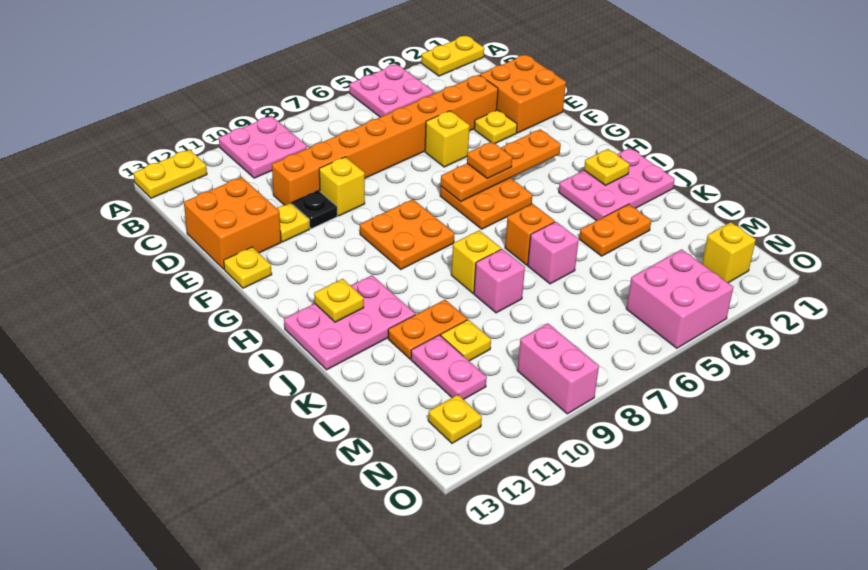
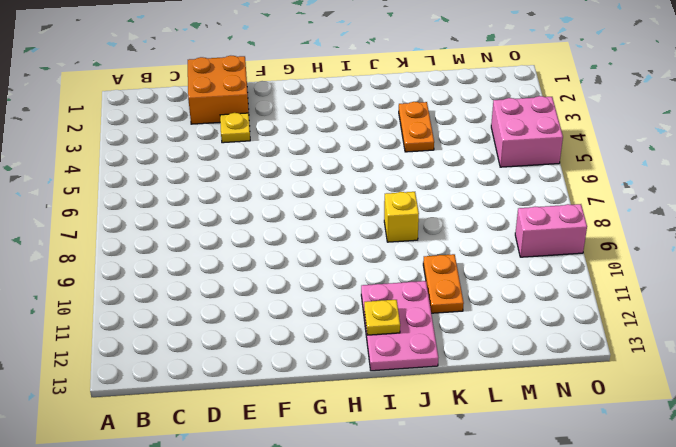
none -> yellow 1x2 plate [421,35,484,76]
none -> pink 2x2 plate [349,64,433,117]
none -> pink 2x2 plate [219,116,307,178]
none -> yellow 1x2 plate [134,150,207,198]

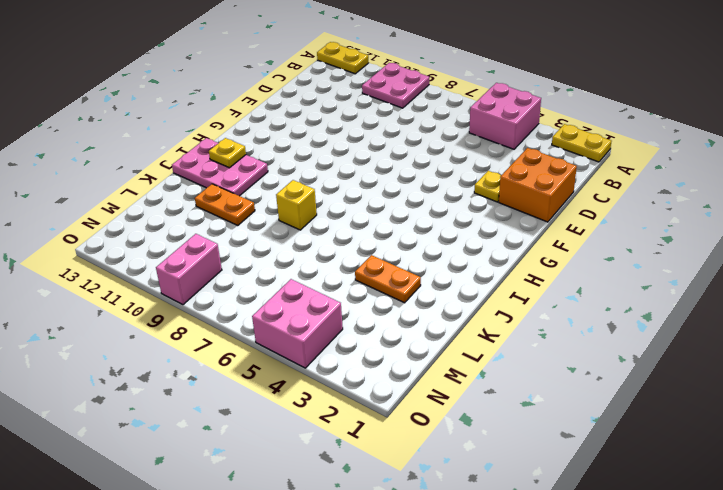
pink 2x2 brick [469,83,541,149] -> pink 2x2 plate [349,64,433,117]
none -> orange 1x8 brick [272,75,498,205]
none -> orange 2x2 brick [184,177,281,269]
none -> yellow 1x1 brick [425,111,470,167]
none -> yellow 1x1 brick [319,157,365,216]

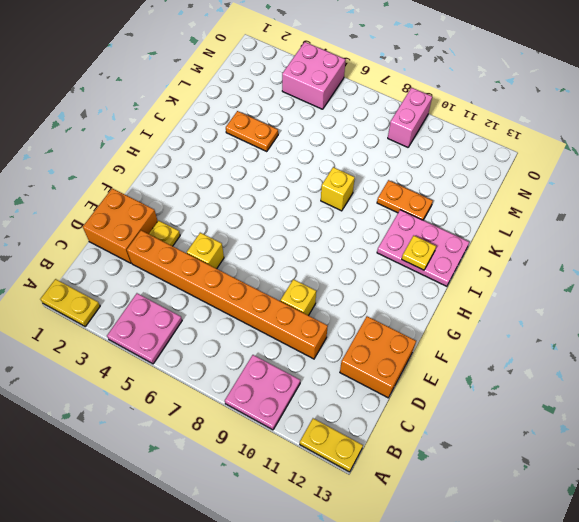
none -> black 1x1 plate [292,191,337,229]
none -> yellow 1x1 plate [277,203,310,242]
none -> yellow 1x1 plate [224,247,272,288]
none -> orange 2x2 plate [440,178,532,229]

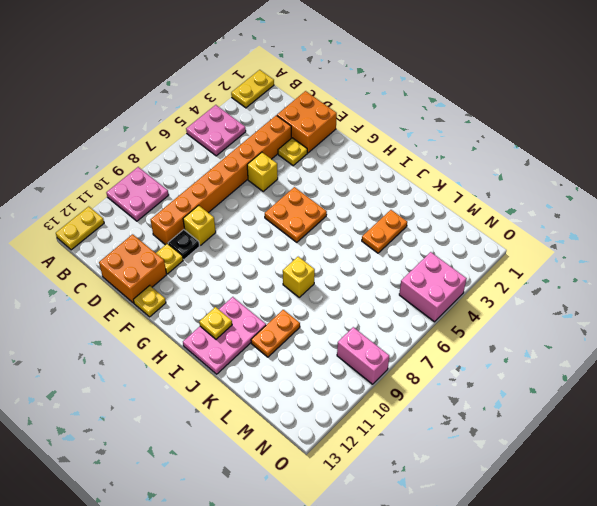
none -> orange 2x2 plate [360,199,455,269]
none -> pink 2x3 plate [559,148,675,221]
none -> orange 1x1 brick [505,204,555,265]
none -> pink 1x1 brick [528,222,579,284]

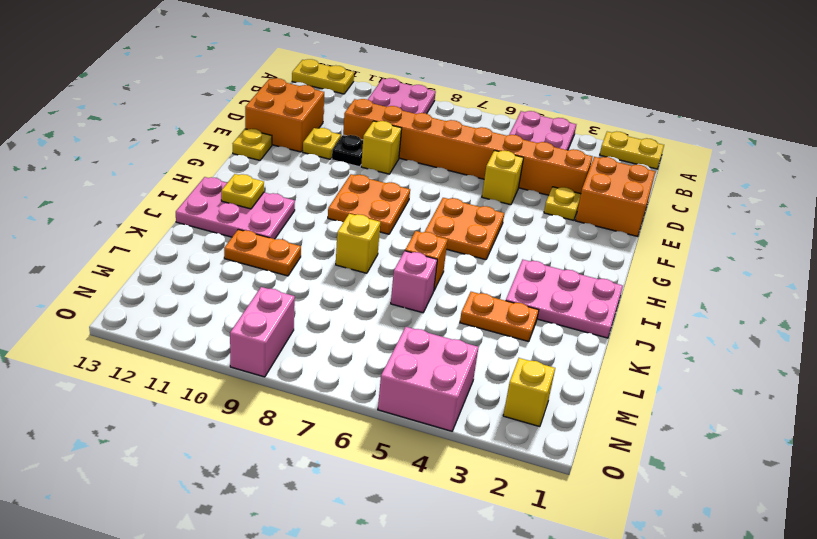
none -> pink 1x1 brick [474,249,525,313]
none -> yellow 1x1 plate [441,320,491,361]
none -> pink 1x2 plate [411,335,487,400]
none -> yellow 1x1 plate [428,395,482,443]

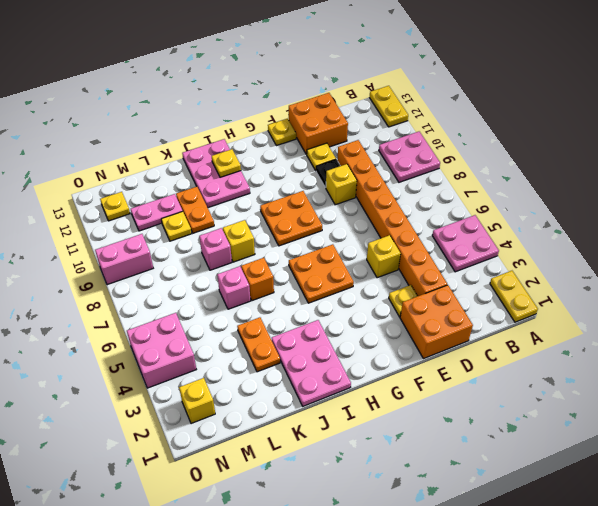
none -> orange 1x4 plate [441,129,561,202]
none -> yellow 1x1 plate [584,149,630,185]
none -> orange 1x1 plate [467,142,512,179]

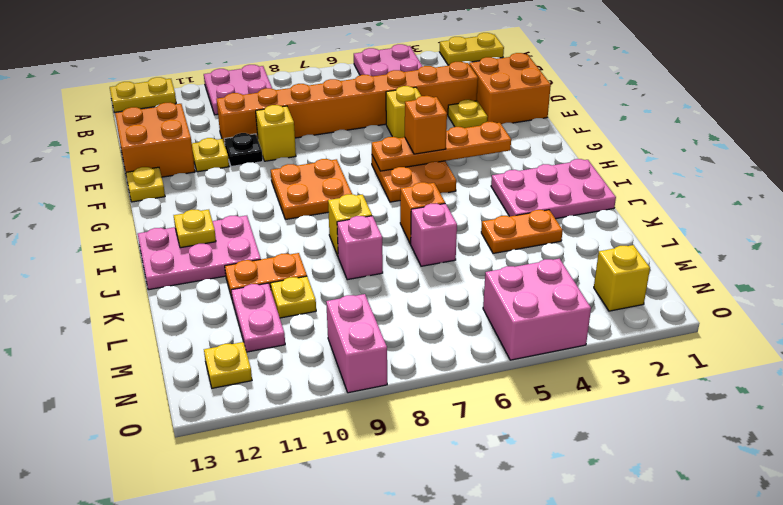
orange 1x1 brick [405,96,447,154] -> orange 1x1 plate [467,142,512,179]
none -> yellow 1x1 plate [584,149,630,185]

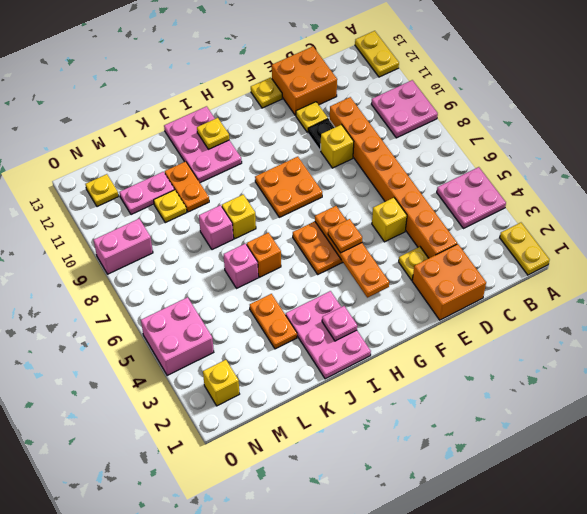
pink 1x1 plate [322,306,357,341] -> yellow 1x1 plate [584,149,630,185]

